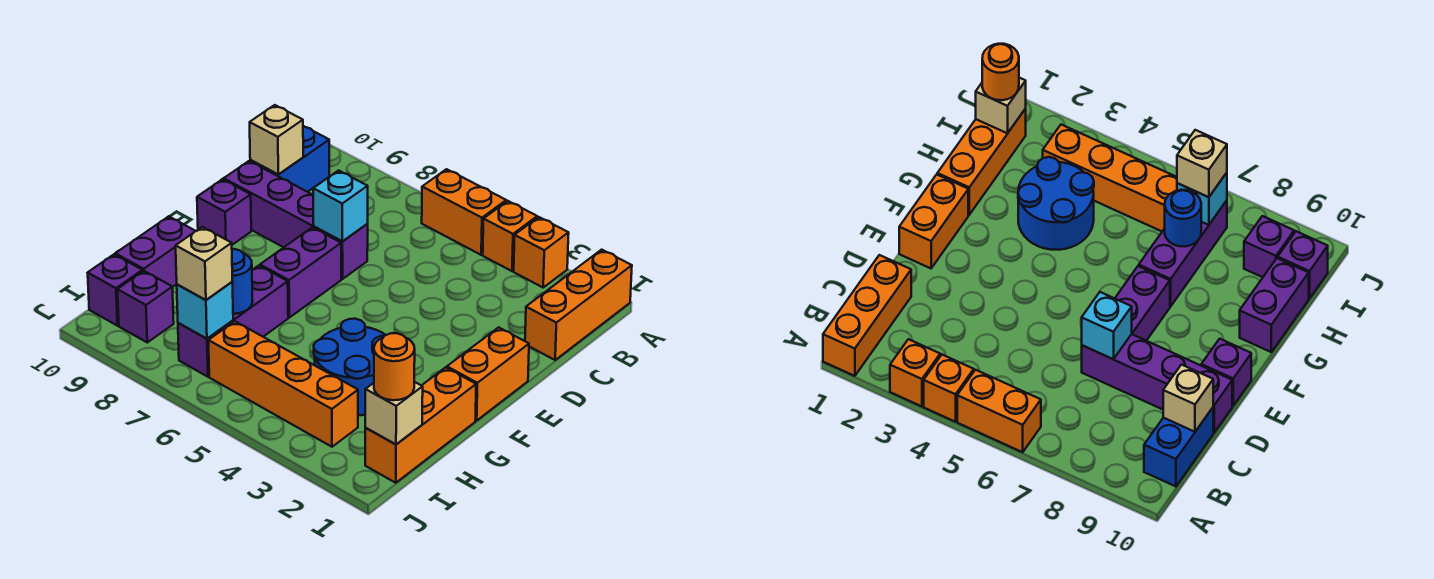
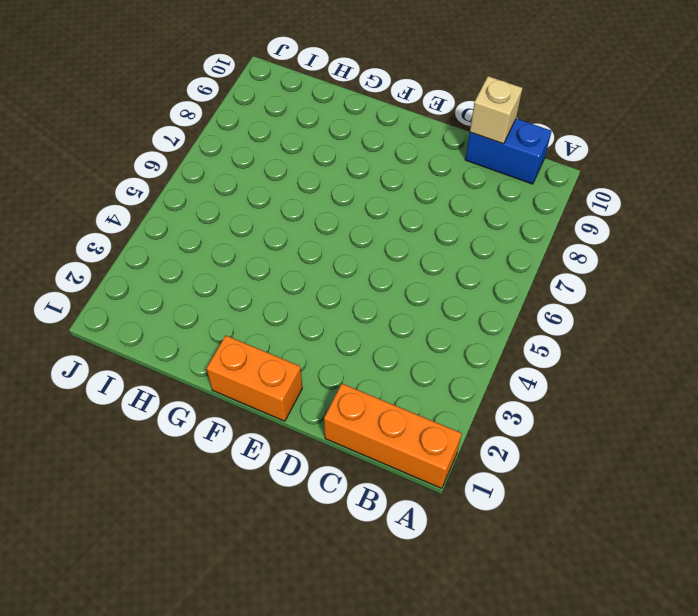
none -> orange 1x1 brick [514,217,569,287]
none -> orange 1x1 brick [483,201,537,271]
none -> orange 1x2 brick [422,169,506,255]

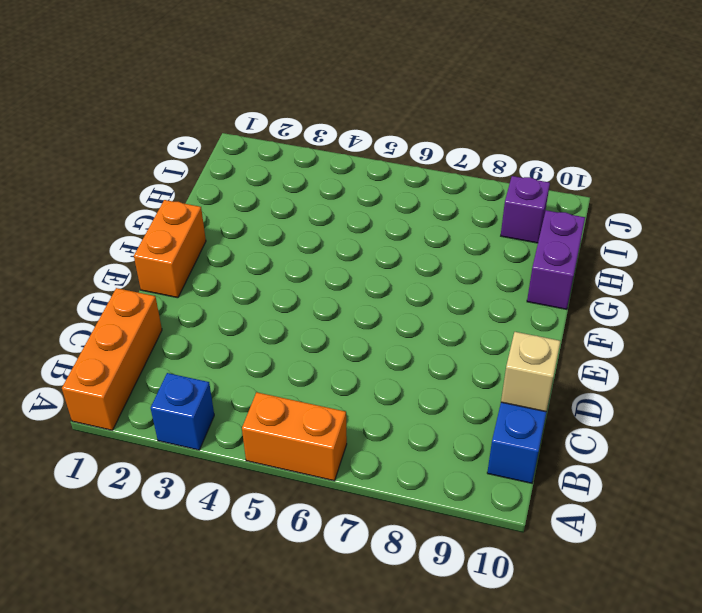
blue 1x1 brick [151,373,214,450] -> orange 1x1 brick [514,217,569,287]
none -> orange 1x1 brick [483,201,537,271]
none -> purple 1x4 brick [224,161,368,279]
none -> purple 1x2 brick [260,227,341,318]

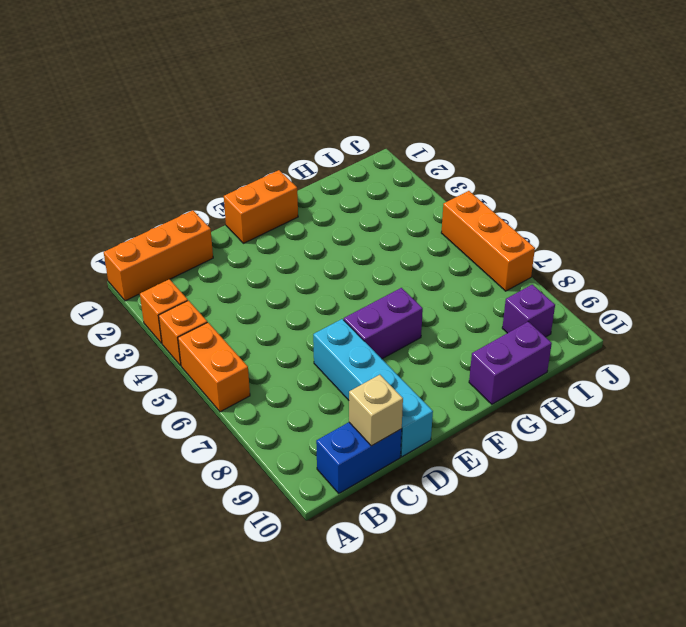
cyan 1x4 brick [313,319,433,457] -> purple 1x4 brick [224,161,368,279]
orange 1x3 brick [441,191,535,291] -> orange 1x3 brick turned to [365,367,476,483]
none -> purple 1x1 brick [197,179,251,245]
none -> blue 2x2 round brick [314,319,385,416]
none -> purple 1x3 brick [178,266,288,377]

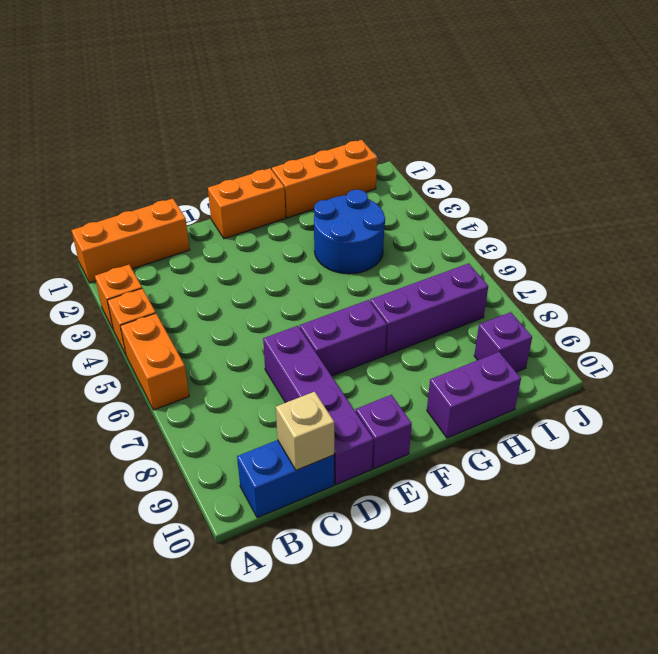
none -> orange 1x4 brick [208,321,358,447]
none -> purple 1x1 brick [88,254,142,326]
none -> cyan 1x1 brick [313,171,368,241]

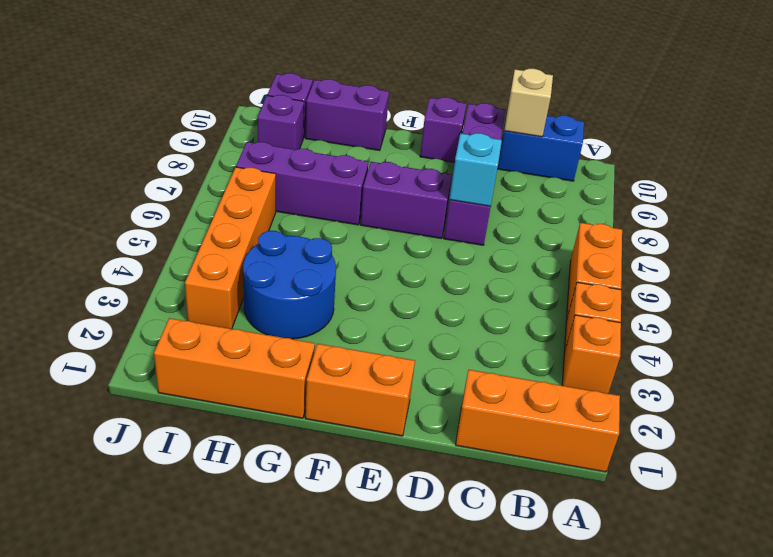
none -> blue 1x1 round brick [232,249,253,314]
none -> tan 1x1 brick [365,382,423,444]
none -> cyan 1x1 brick [177,282,233,339]

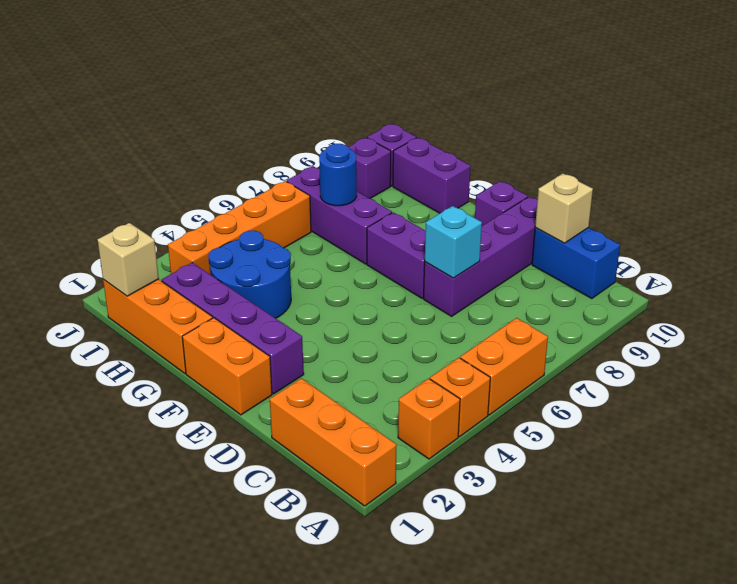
purple 1x4 brick [162,263,304,394] -> none
none -> cyan 1x1 brick [177,282,233,339]
none -> orange 1x1 round brick [374,333,415,400]
none -> tan 1x1 brick [176,227,232,300]

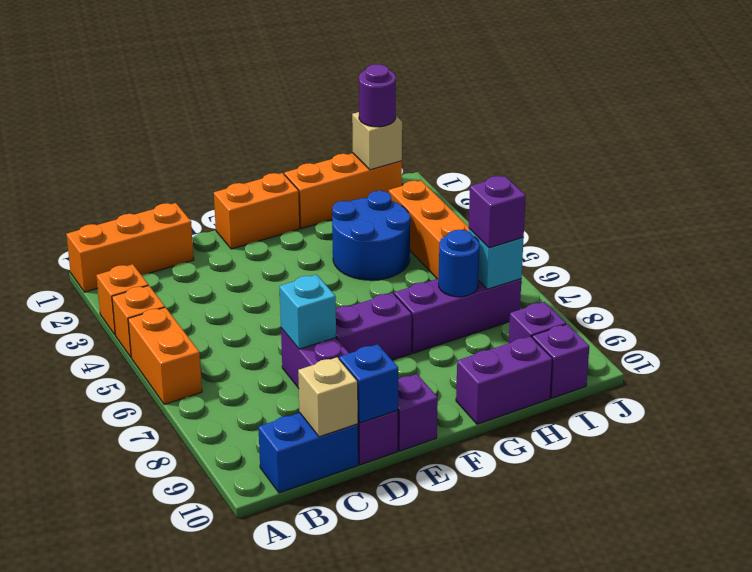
blue 1x1 brick [339,344,398,423] -> none
purple 1x1 round brick [359,64,396,127] -> orange 1x1 round brick [374,333,415,400]
purple 1x1 brick [469,176,526,248] -> tan 1x1 brick [176,227,232,300]

